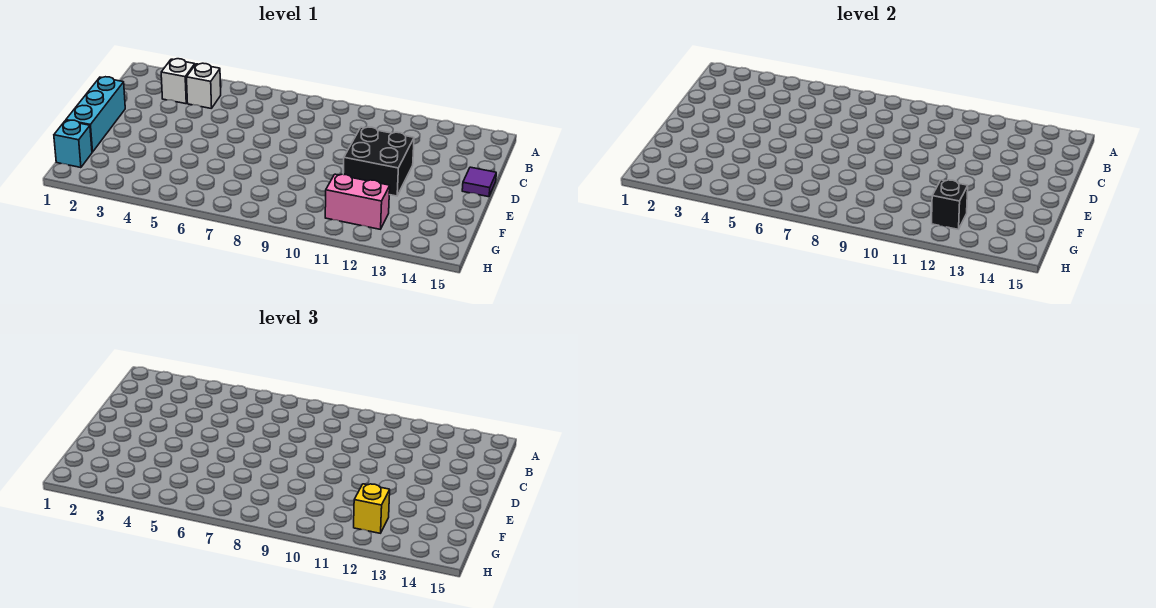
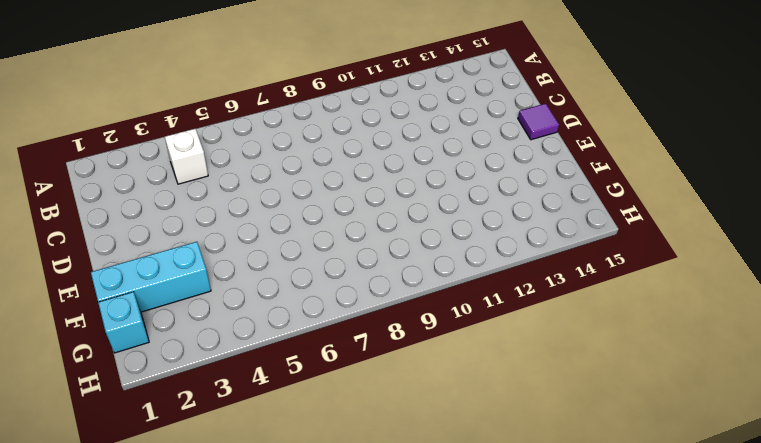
cyan 1x3 brick [91,242,211,312] -> cyan 1x3 brick turned to [66,77,125,152]
none -> white 1x1 brick [161,59,195,104]
none -> black 2x2 brick [343,127,414,196]

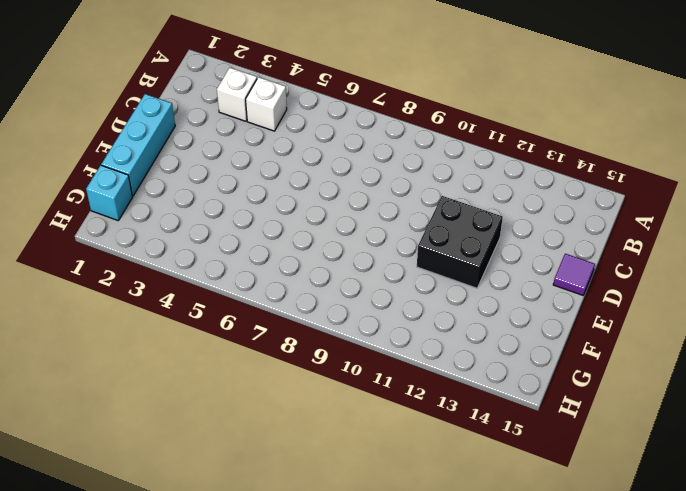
none -> pink 1x2 brick [325,174,390,229]
none -> black 1x1 brick [932,180,968,229]

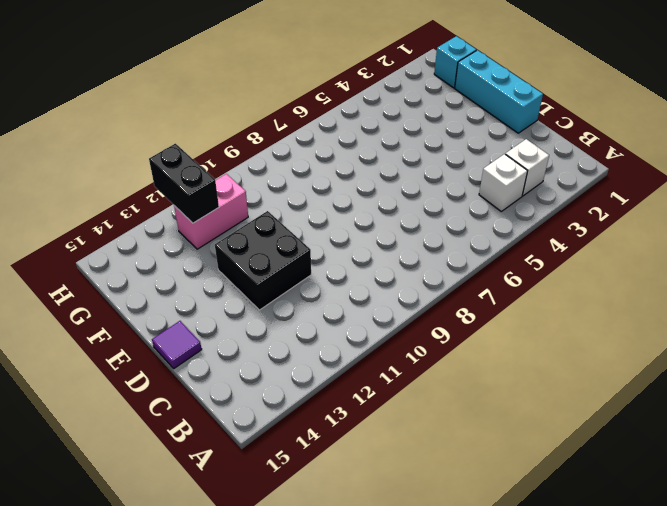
black 1x2 brick [149,144,219,223] -> black 1x1 brick [932,180,968,229]
none -> yellow 1x1 brick [354,484,390,533]

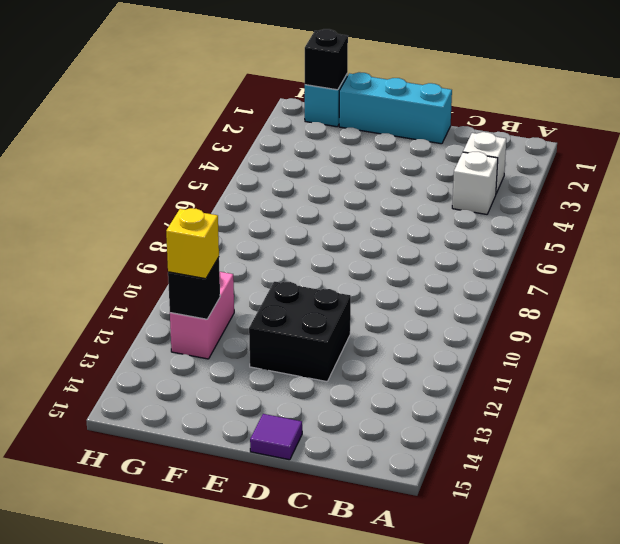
black 1x1 brick [305,29,348,90] -> none

